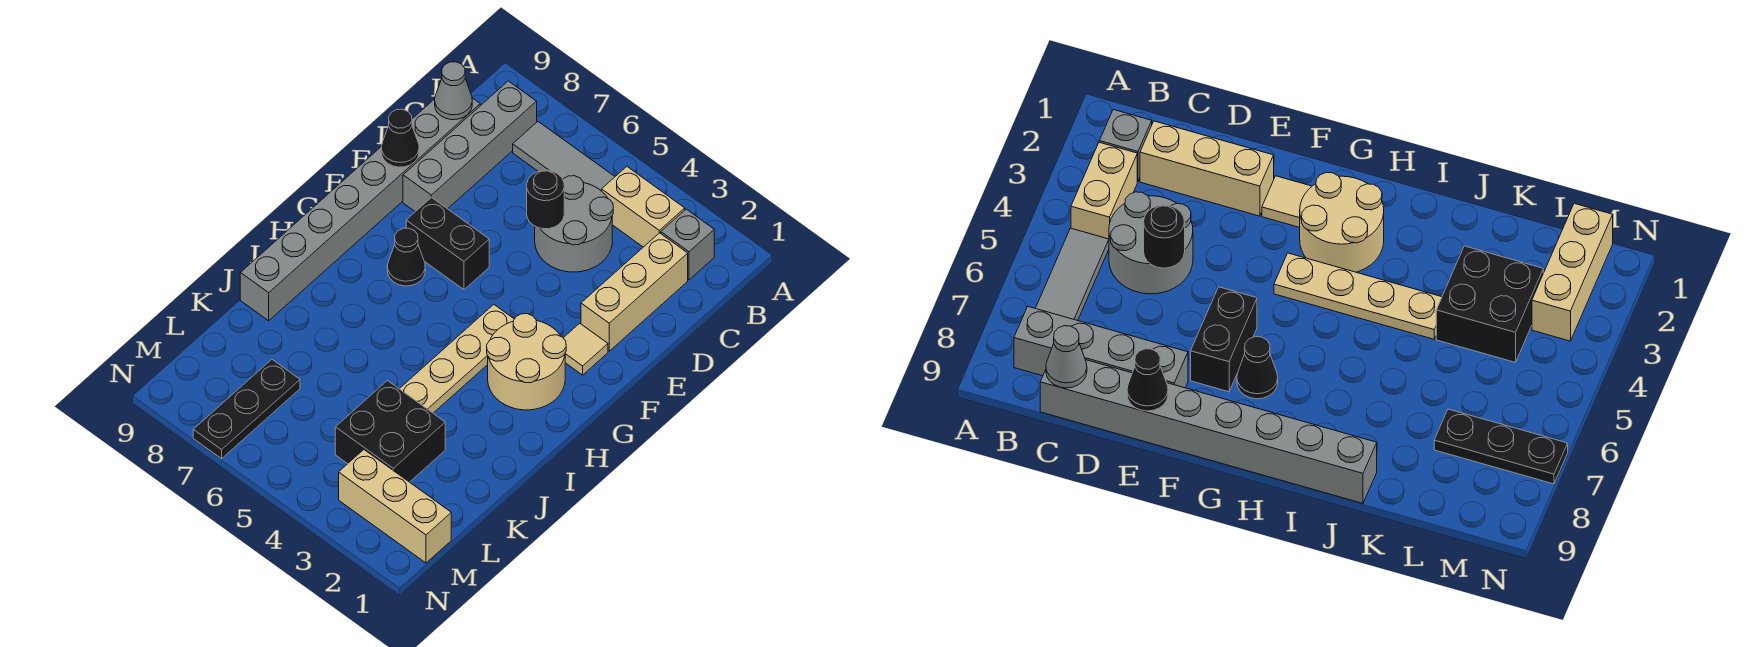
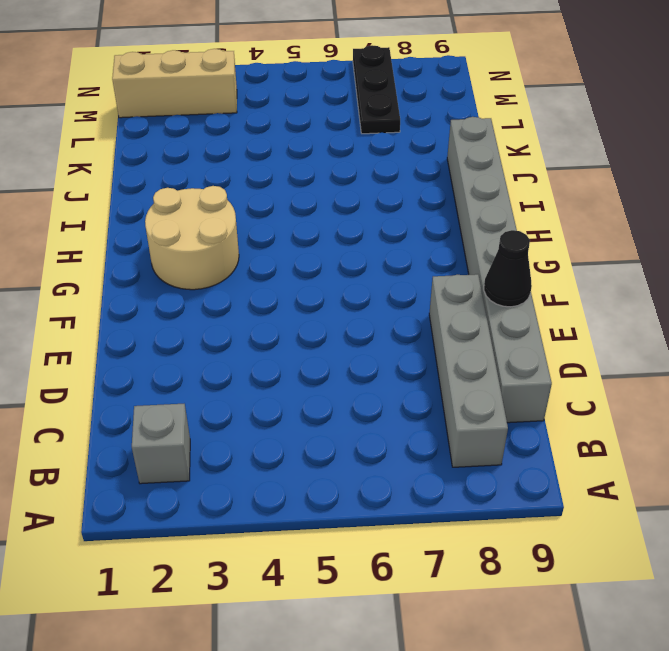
none -> tan 1x2 brick [602,167,685,247]
none -> grey 1x3 tile [513,122,615,191]
none -> tan 1x3 brick [581,233,688,351]

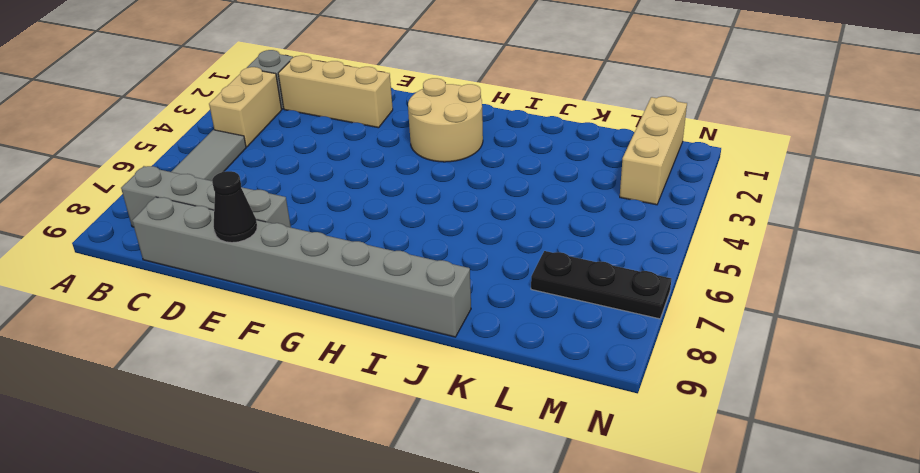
none -> grey 2x2 round brick [535,176,613,272]
none -> tan 1x1 tile [564,323,608,375]
none -> black 1x2 brick [406,197,489,290]

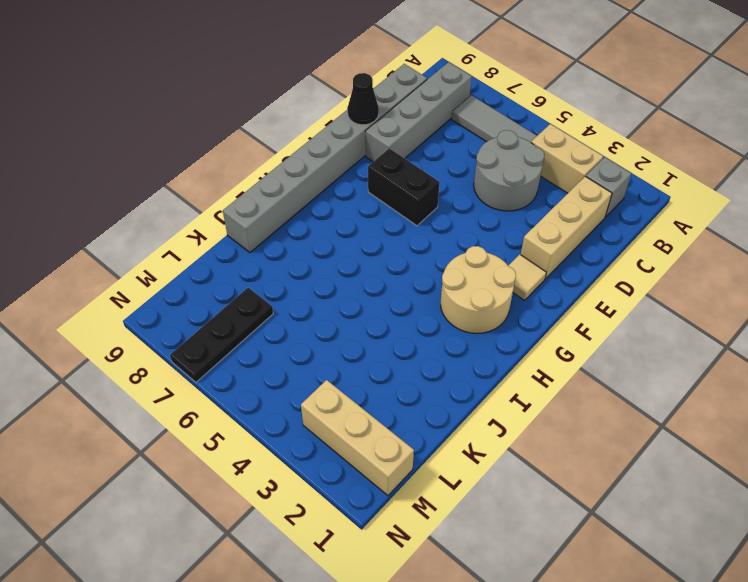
none -> tan 1x4 plate [400,305,514,413]
none -> black 1x1 cone [387,228,425,286]
none -> black 2x2 brick [335,381,445,482]

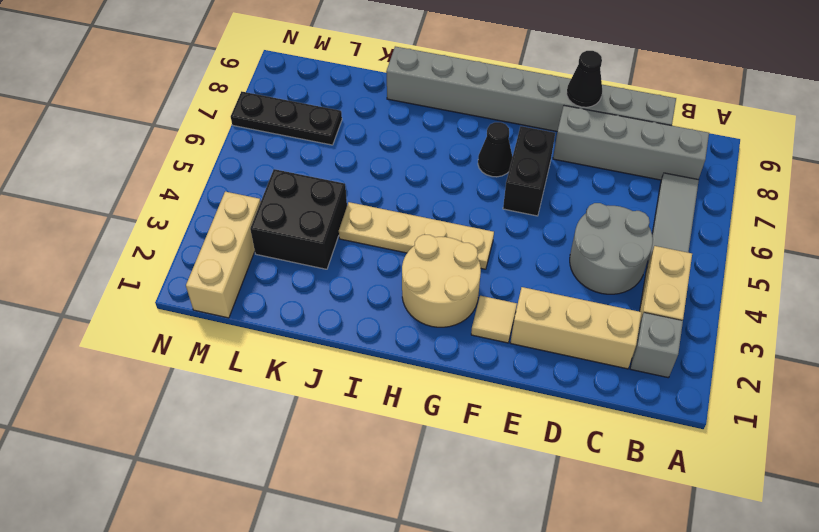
none -> grey 1x1 cone [435,62,472,120]
none -> black 1x1 round brick [527,170,564,229]

